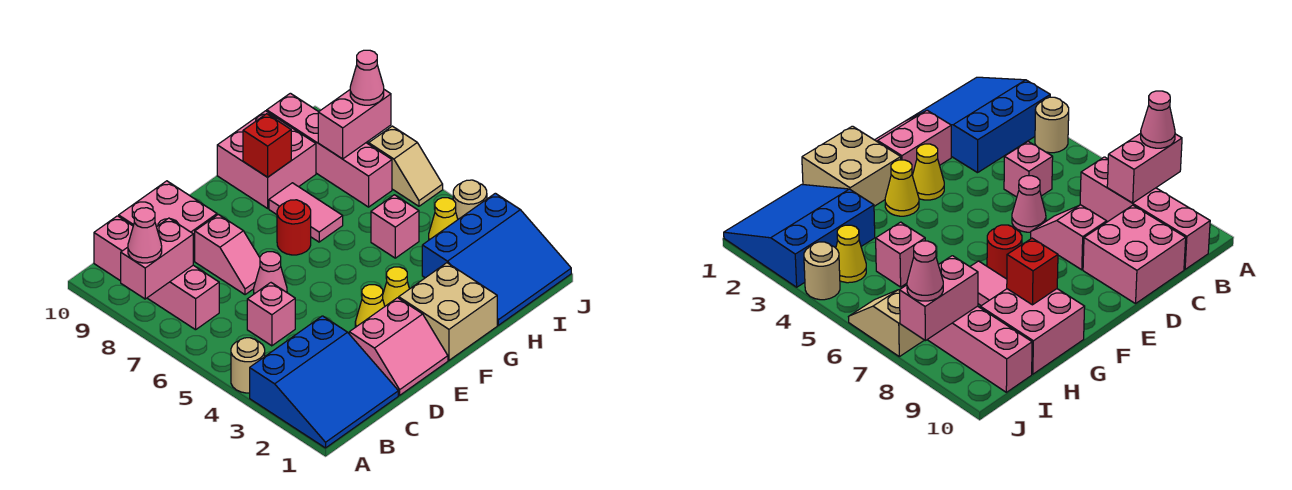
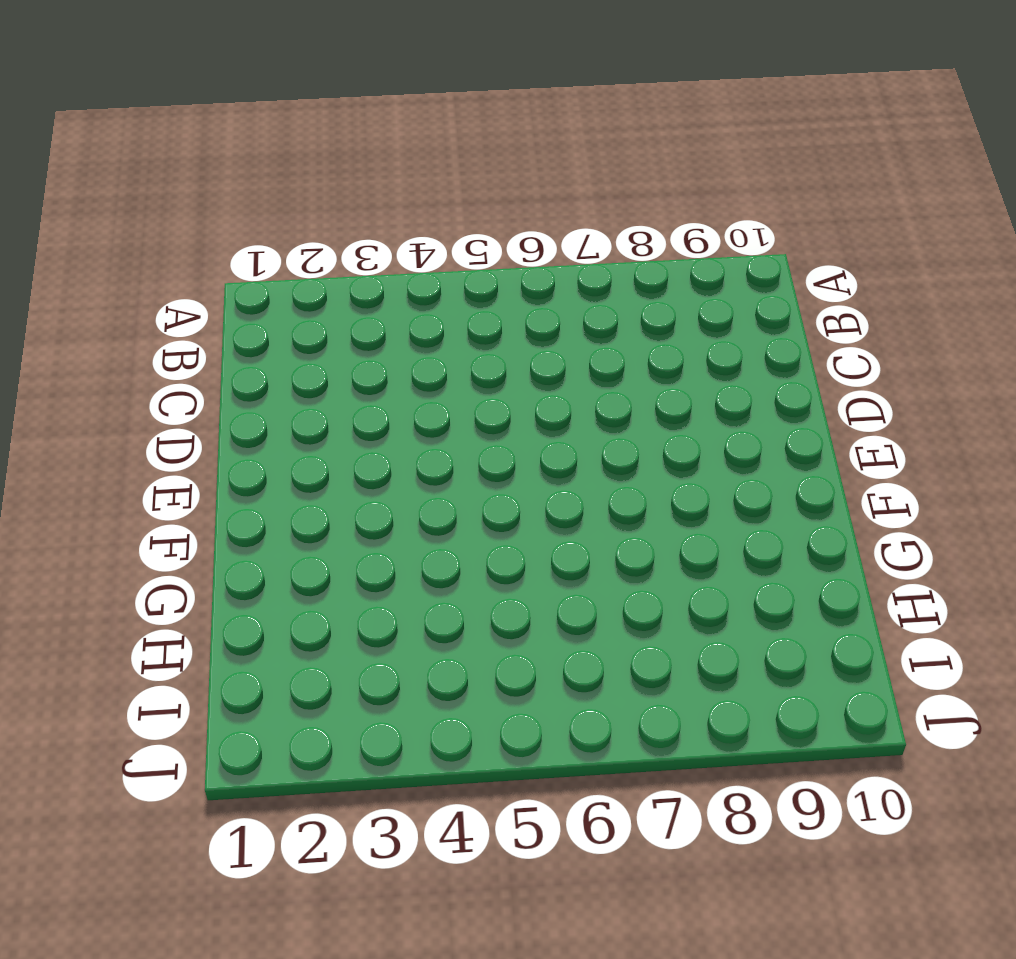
none -> blue 3x3 slope [250,316,398,448]
none -> tan 1x1 round brick [231,338,265,393]
none -> pink 1x4 brick [94,216,219,330]

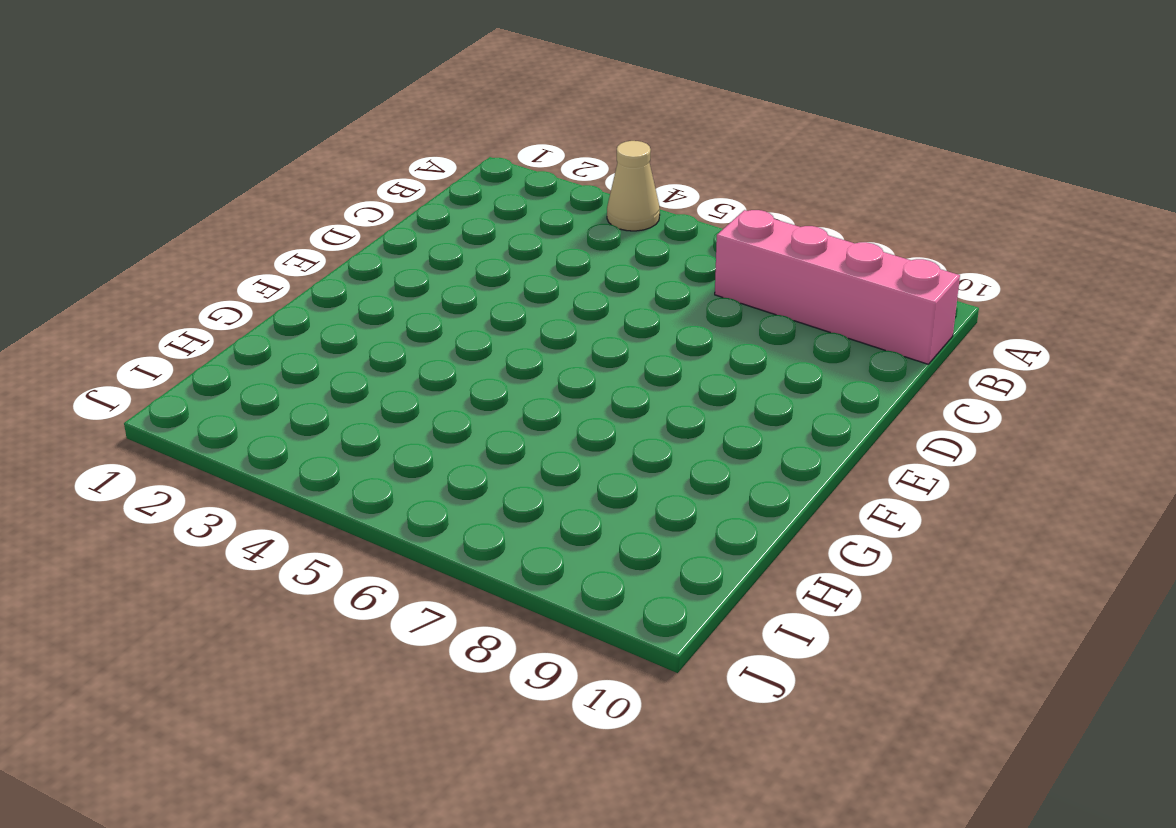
tan 1x1 cone [607,141,660,231] -> tan 1x1 round brick [231,338,265,393]
none -> blue 3x3 slope [250,316,398,448]
none -> pink 1x1 brick [247,283,295,346]
none -> pink 2x2 brick [119,181,217,261]

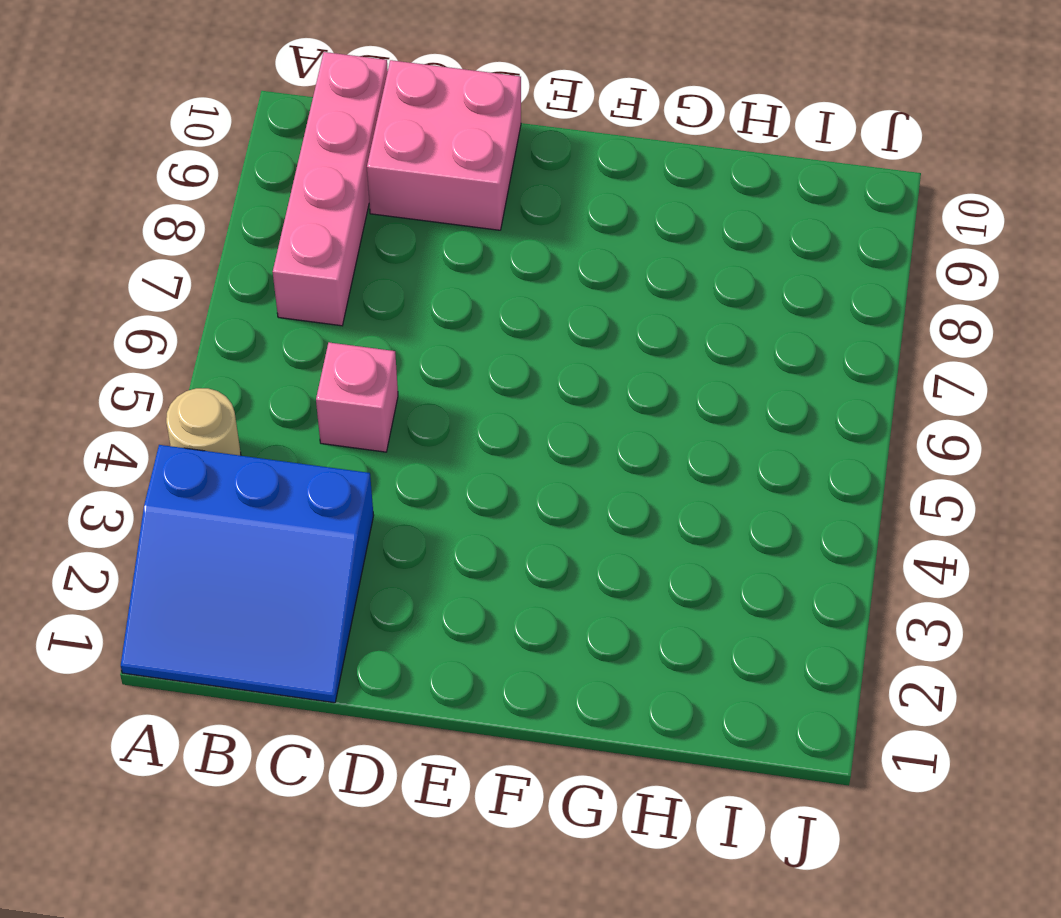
none -> pink 2x2 slope [349,298,448,395]
none -> pink 1x1 cone [254,252,287,294]
none -> pink 1x2 slope [195,214,260,295]

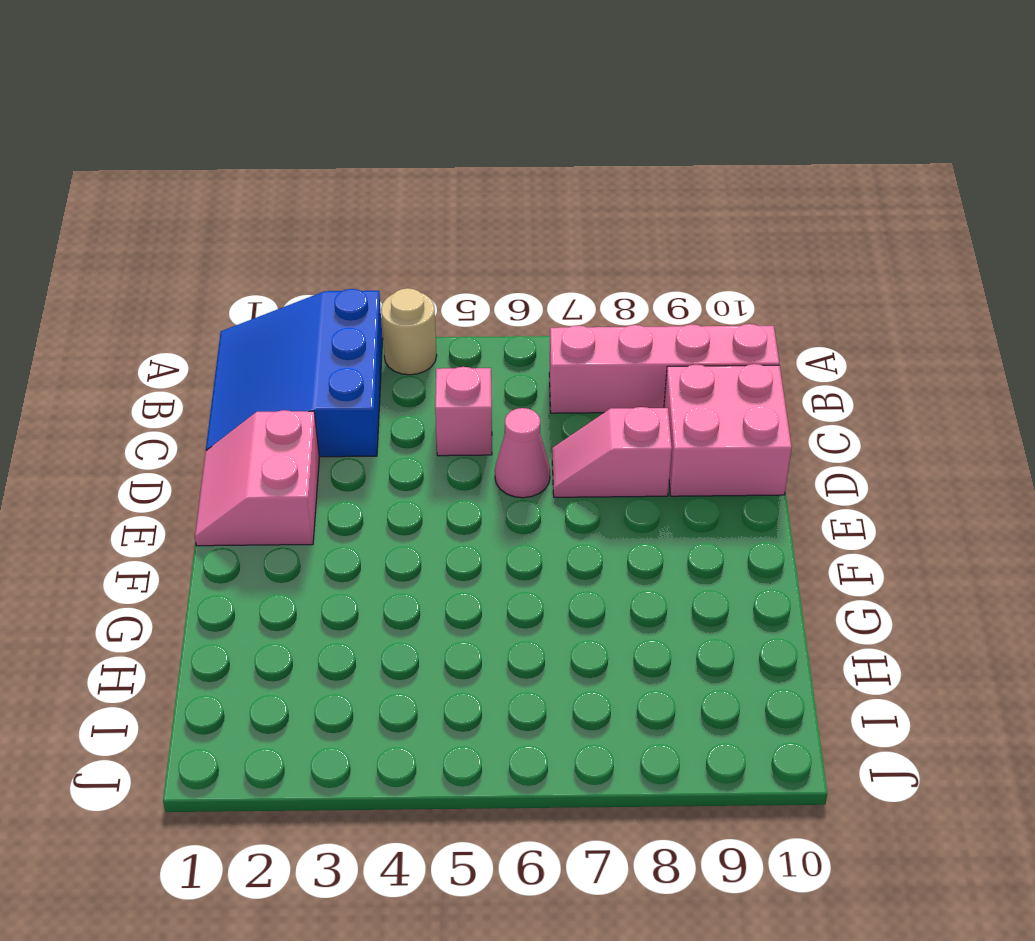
none -> yellow 1x1 cone [355,285,385,327]
none -> tan 2x2 brick [399,263,497,360]
none -> yellow 1x1 cone [383,267,409,306]

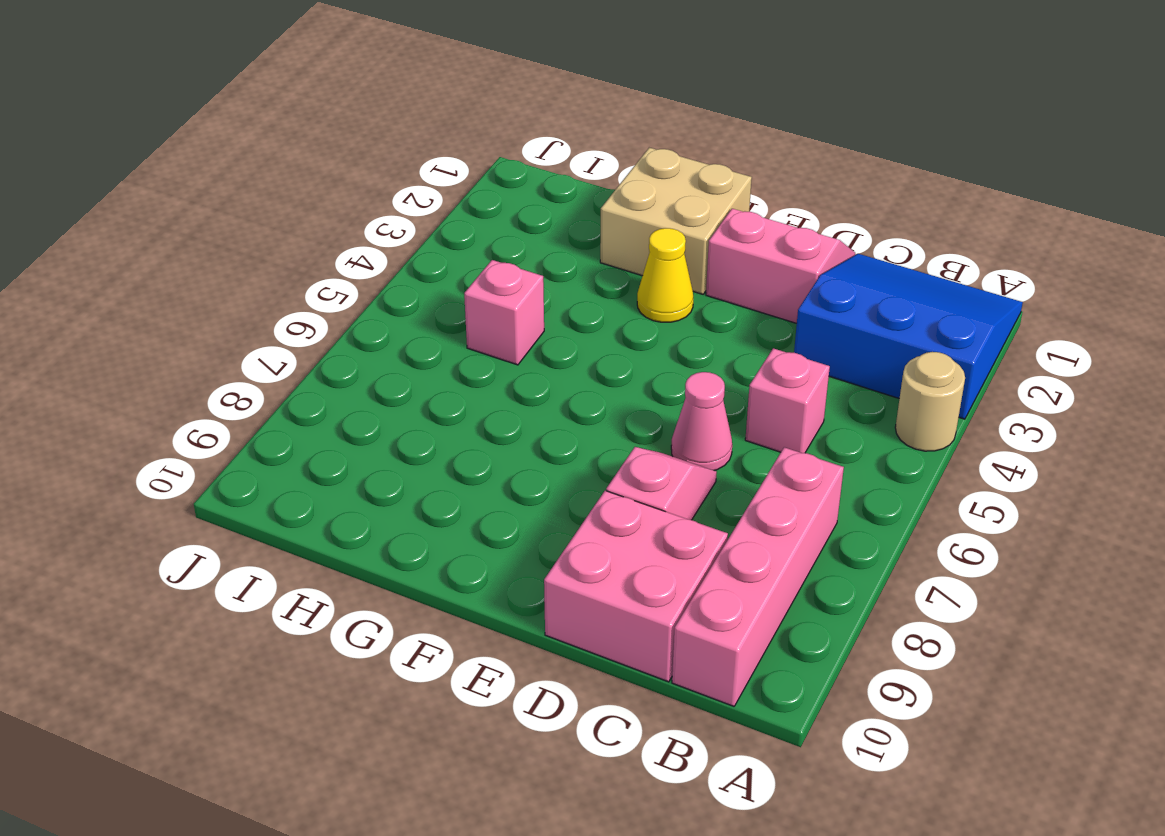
none -> yellow 1x1 cone [355,285,385,327]
none -> red 1x1 round brick [277,200,311,255]
none -> pink 1x2 tile [269,183,343,242]

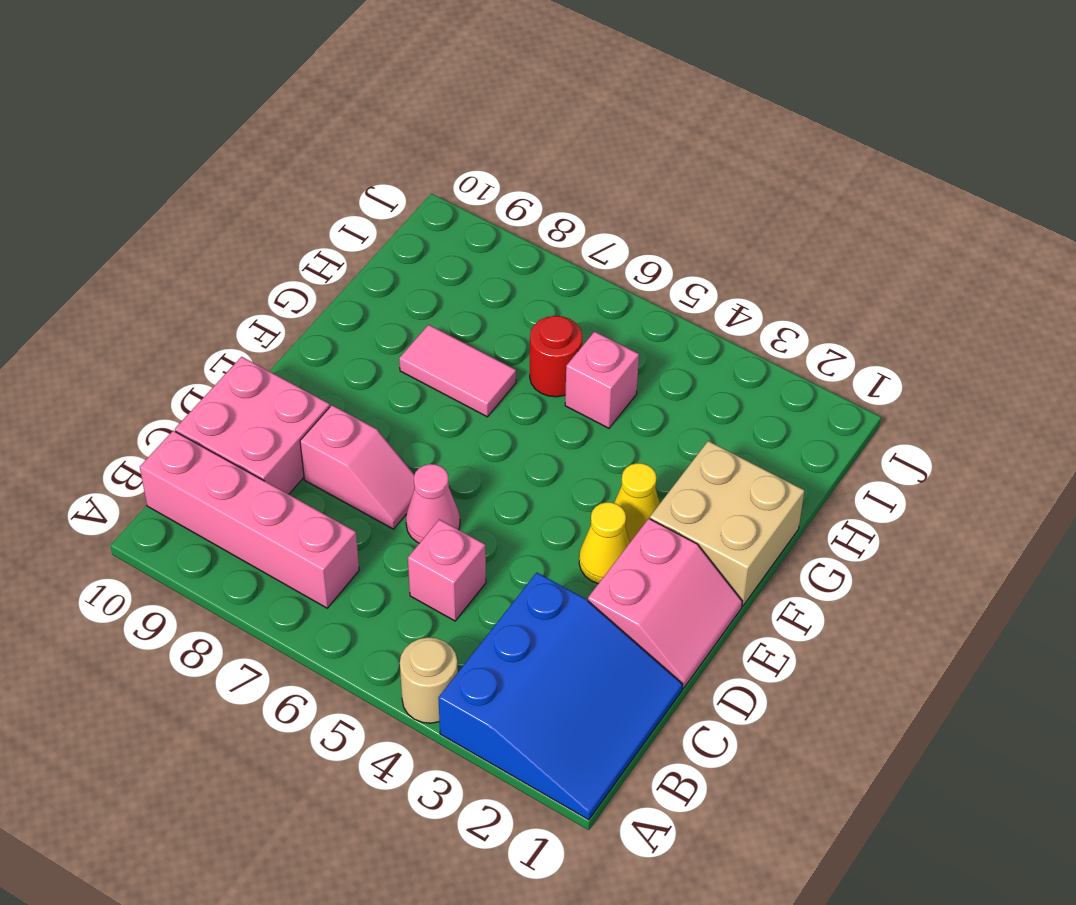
red 1x1 round brick [530,316,582,397] -> red 1x1 round brick moved to [277,200,311,255]
none -> pink 2x2 brick [217,111,316,208]
none -> blue 3x3 slope [422,193,571,325]
none -> yellow 1x1 cone [429,198,458,240]

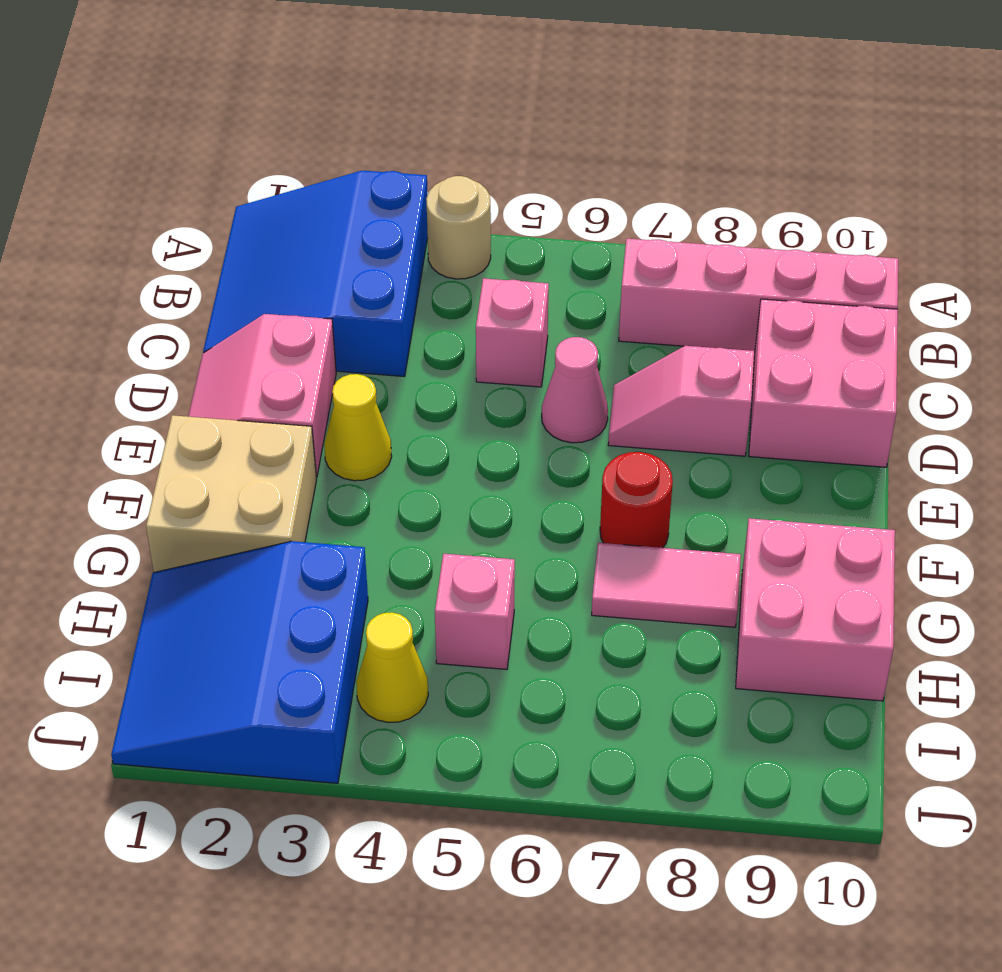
none -> yellow 1x1 cone [383,267,409,306]
none -> pink 1x4 brick [267,93,392,207]
none -> tan 1x1 round brick [453,180,487,219]

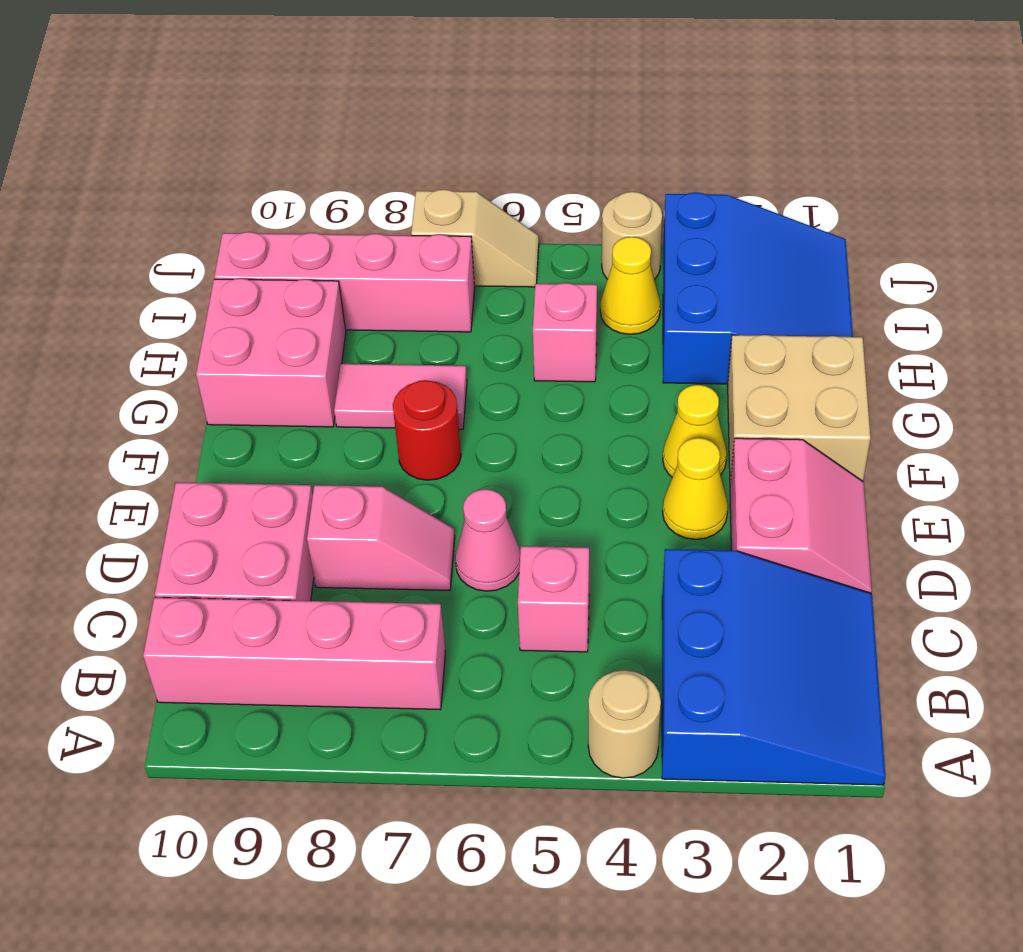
none -> pink 1x2 brick [121,218,193,299]
none -> red 1x1 brick [243,114,291,177]
none -> pink 1x2 brick [318,90,391,159]

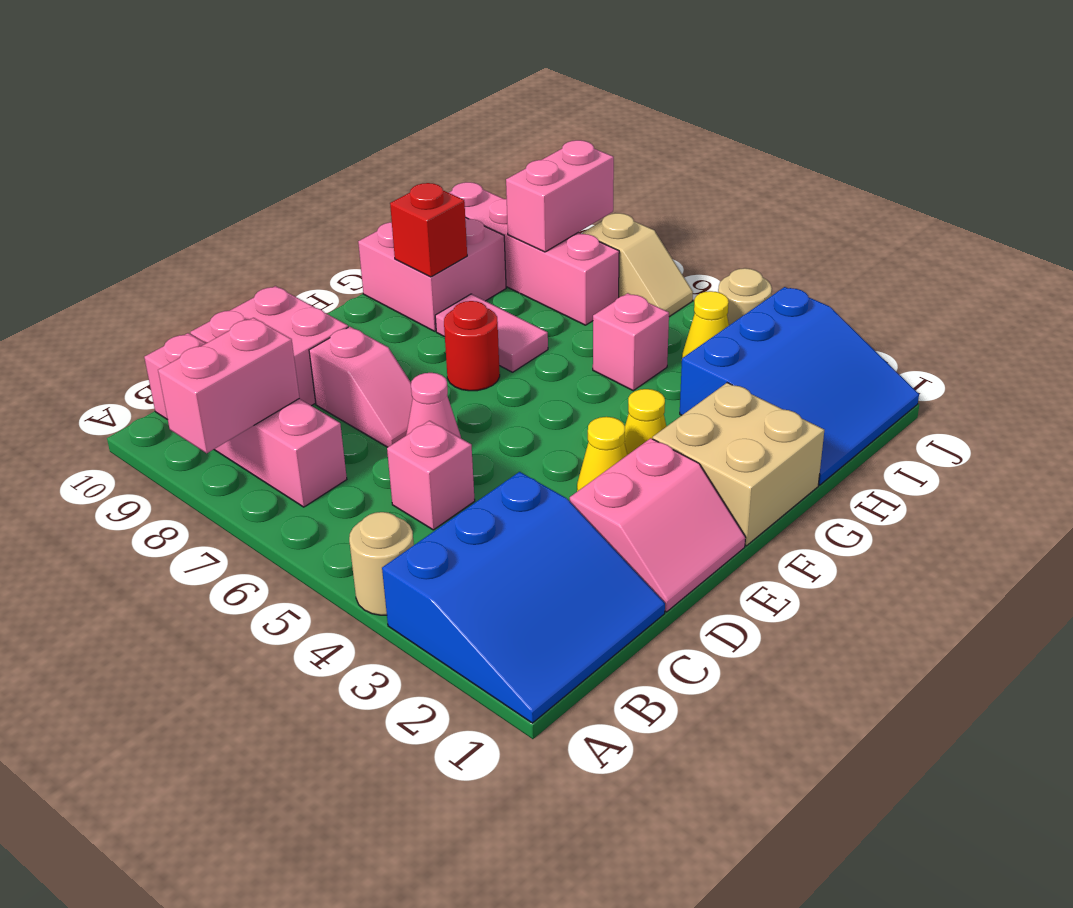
none -> pink 1x1 cone [128,208,162,263]
none -> pink 1x1 cone [350,50,384,105]

